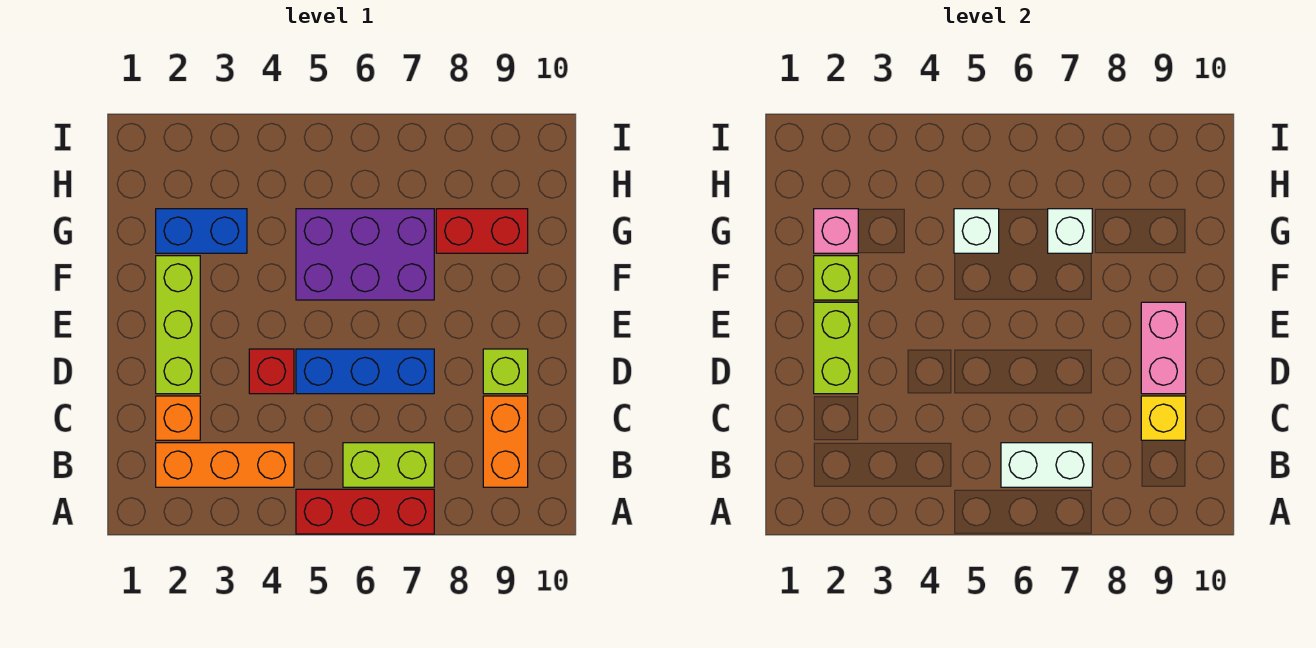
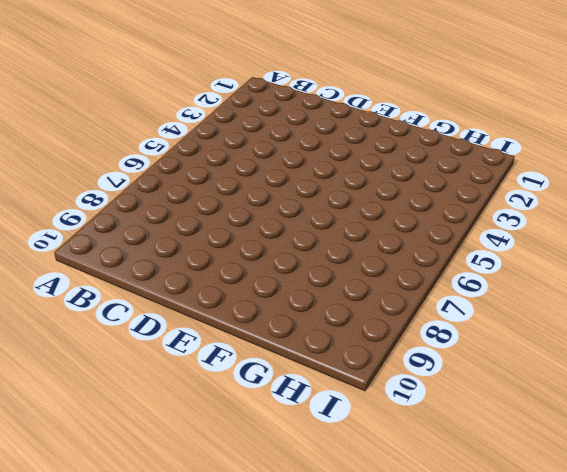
none -> red 1x3 brick [296,489,434,534]
none -> orange 1x3 brick [156,443,294,487]
none -> lime 1x2 brick [343,443,434,487]

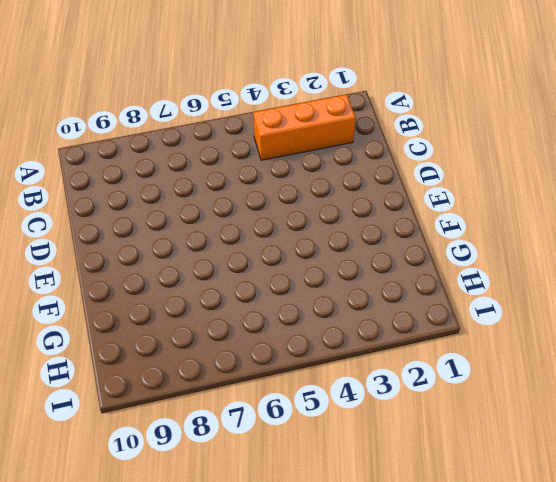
none -> red 1x3 brick [296,489,434,534]
none -> lime 1x2 brick [343,443,434,487]
none -> orange 1x2 brick [483,396,528,487]

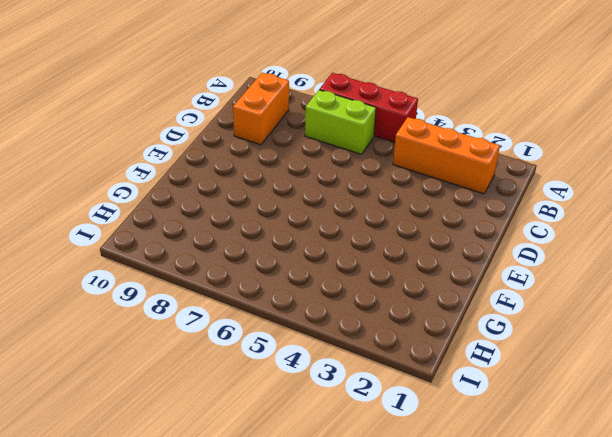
none -> orange 1x1 brick [156,396,200,440]
none -> lime 1x3 brick [156,256,200,394]
none -> red 1x1 brick [249,349,294,394]

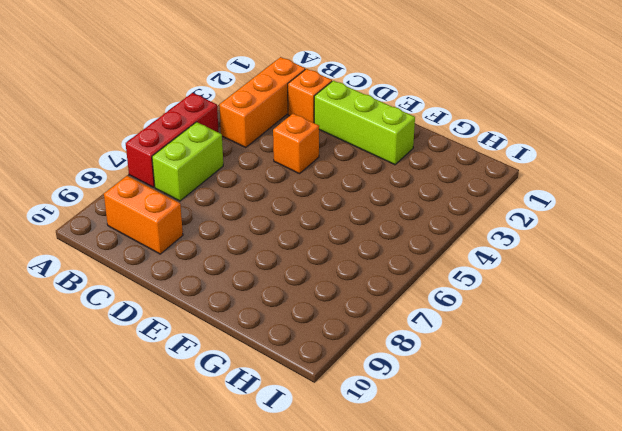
orange 1x1 brick [273,114,319,174] -> red 1x1 brick [249,349,294,394]
none -> blue 1x3 brick [296,349,434,394]
none -> lime 1x1 brick [483,349,528,394]
none -> purple 2x3 brick [296,209,434,300]

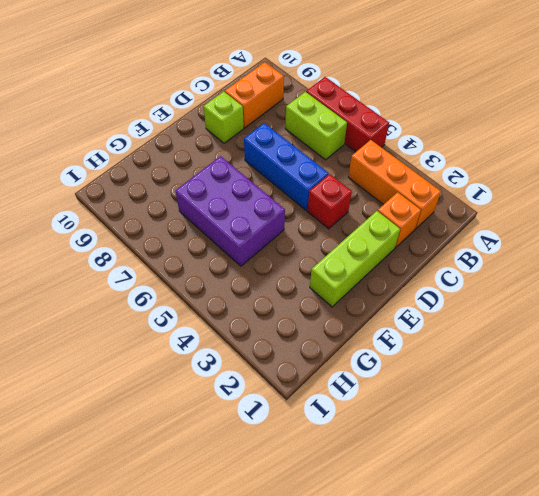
none -> blue 1x2 brick [156,209,247,253]
none -> red 1x2 brick [436,209,528,253]
none -> white 1x2 brick [1001,443,1092,487]

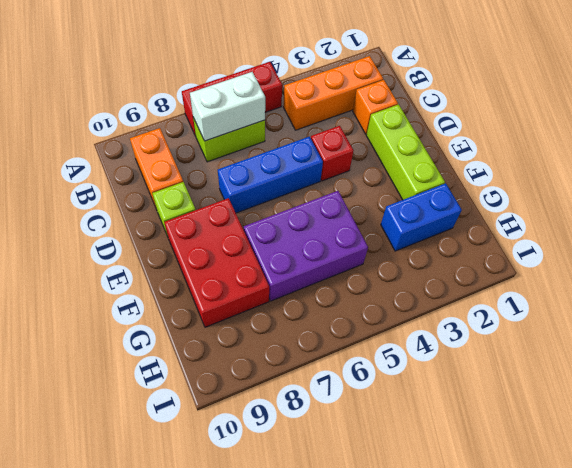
red 2x3 brick [164,198,269,327] -> red 1x2 brick [436,209,528,253]
none -> yellow 1x1 brick [1141,396,1186,440]
none -> lime 1x2 brick [814,302,858,394]
none -> pink 1x2 brick [1141,302,1186,394]

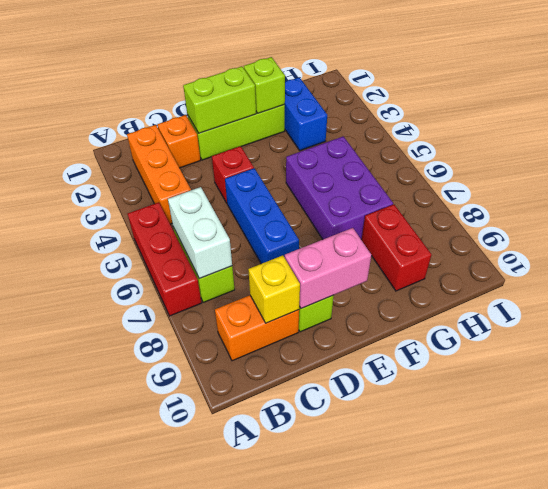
none -> pink 1x1 brick [814,209,858,253]
none -> white 1x1 brick [954,209,999,253]
none -> white 1x1 brick [1048,209,1092,253]

